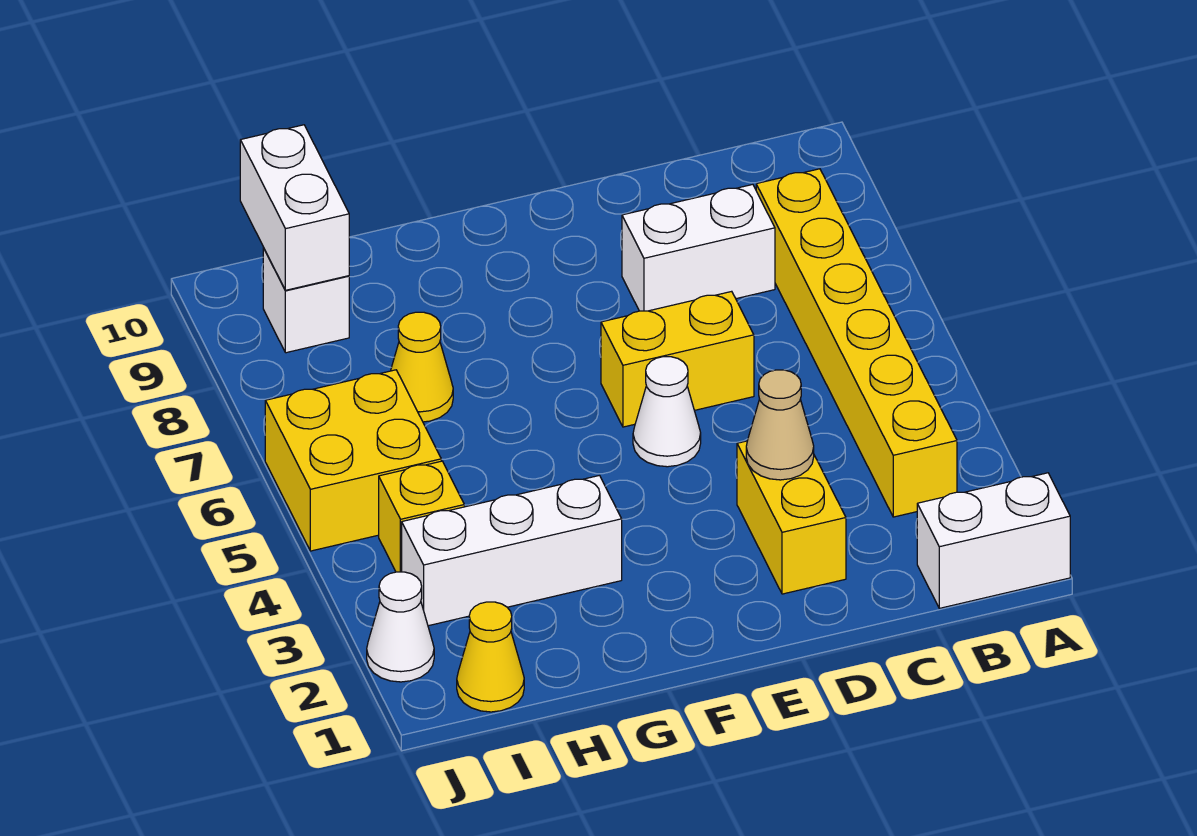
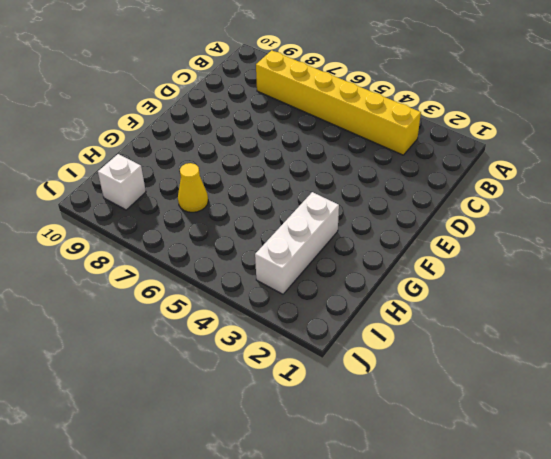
none -> white 1x2 brick [917,473,1070,608]
none -> white 1x2 brick [622,184,775,311]
none -> yellow 1x2 brick [737,441,846,594]

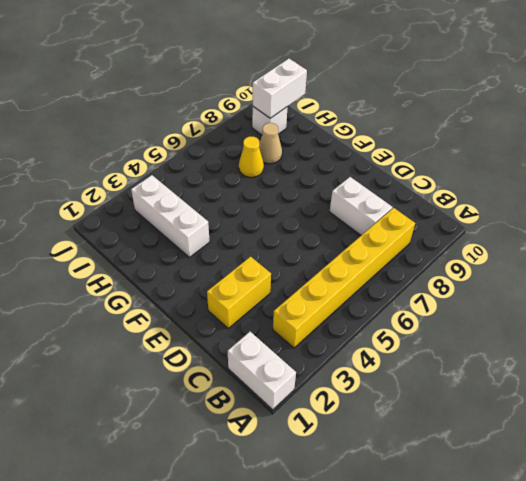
tan 1x1 cone [259,123,282,164] -> tan 1x1 cone moved to [746,370,814,480]
none -> yellow 1x2 brick [601,291,754,427]
none -> white 1x1 cone [633,357,701,467]
none -> yellow 1x1 cone [457,602,524,712]

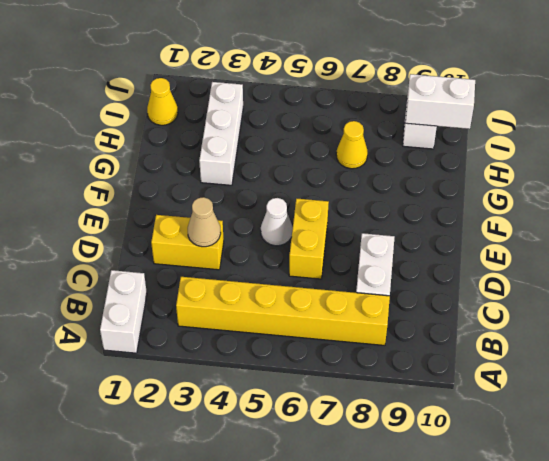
none -> yellow 1x1 brick [379,461,464,572]
none -> yellow 2x2 brick [265,370,441,551]
none -> white 1x1 cone [367,572,434,682]

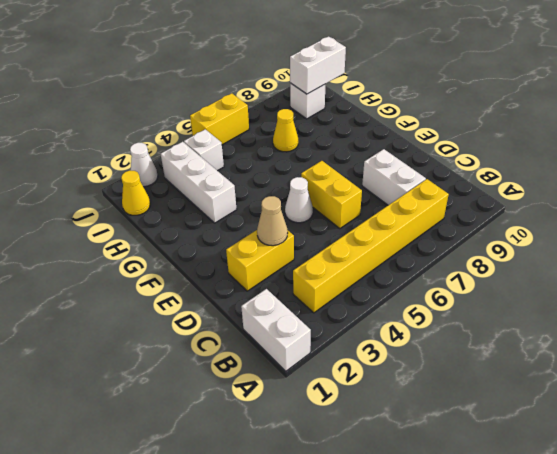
white 1x1 brick [184,129,224,171] -> yellow 1x1 brick [379,461,464,572]
yellow 1x2 brick [190,93,249,145] -> yellow 2x2 brick [265,370,441,551]

